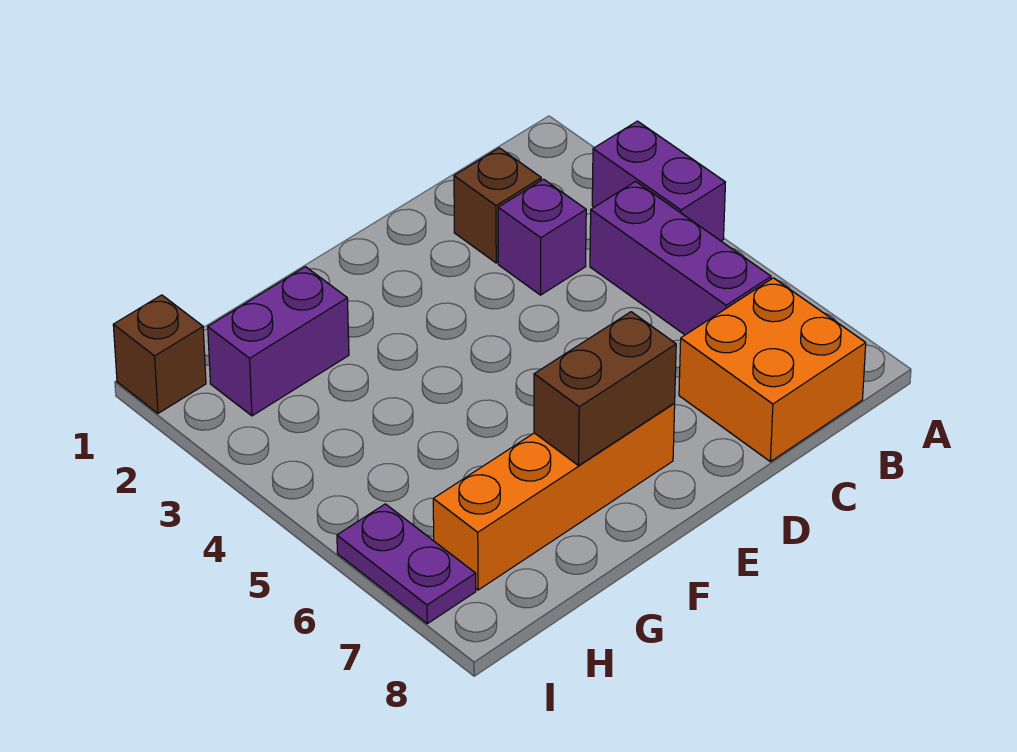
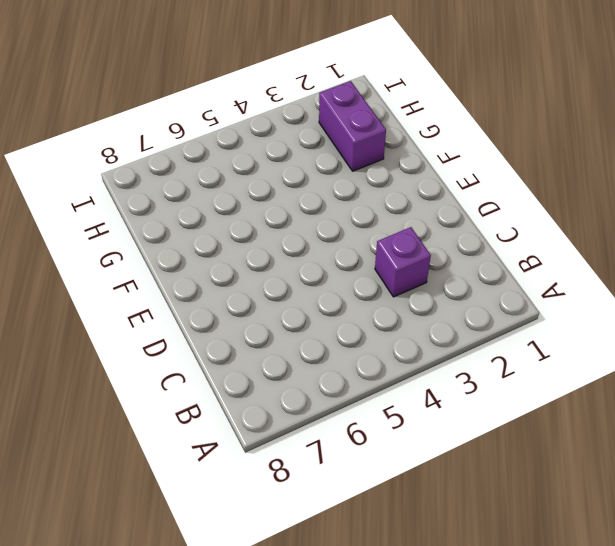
none -> purple 1x2 brick [592,121,725,241]
none -> purple 1x3 brick [590,181,771,335]

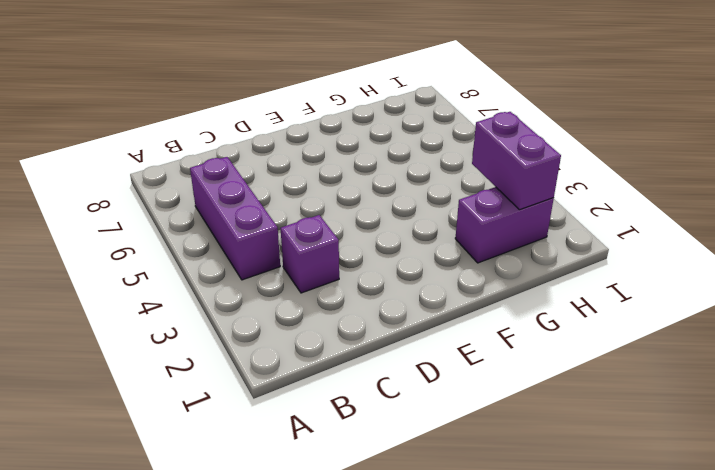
purple 1x2 brick [472,112,561,210] -> purple 1x2 brick moved to [592,121,725,241]
none -> orange 2x2 brick [679,278,866,462]
none -> brown 1x1 brick [454,148,541,263]

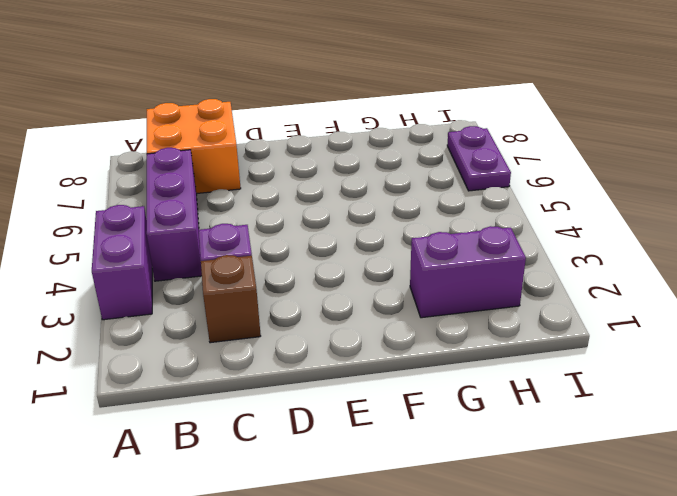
none -> orange 1x4 brick [433,404,675,590]
none -> brown 1x1 brick [113,295,206,413]

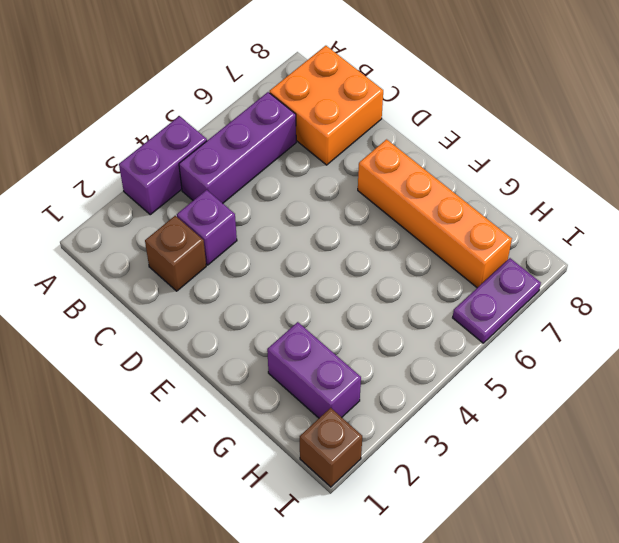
none -> brown 1x2 brick [534,312,676,466]

